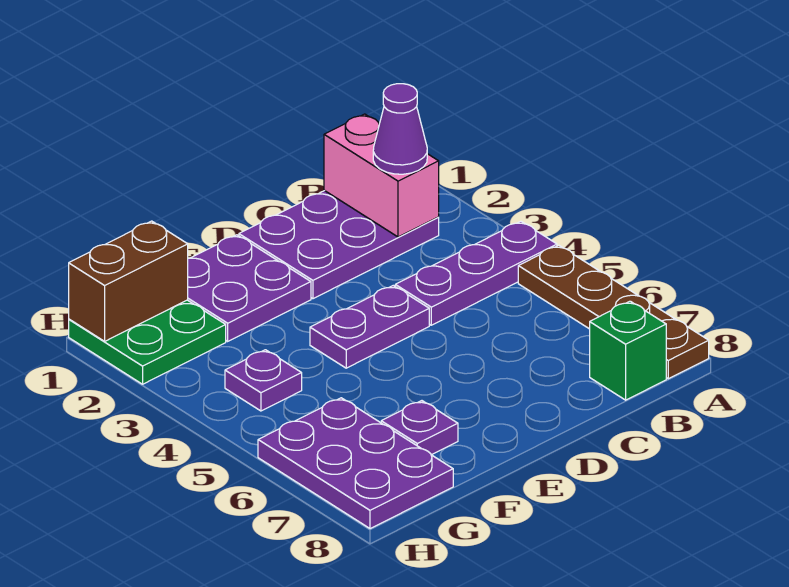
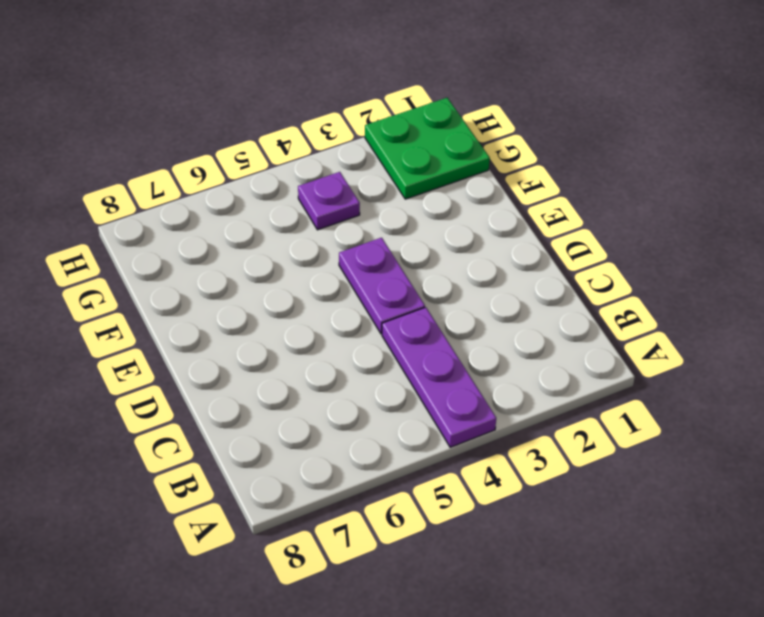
none -> brown 1x4 plate [518,245,709,379]
none -> purple 2x3 plate [239,191,439,299]
none -> green 1x1 brick [590,301,666,400]

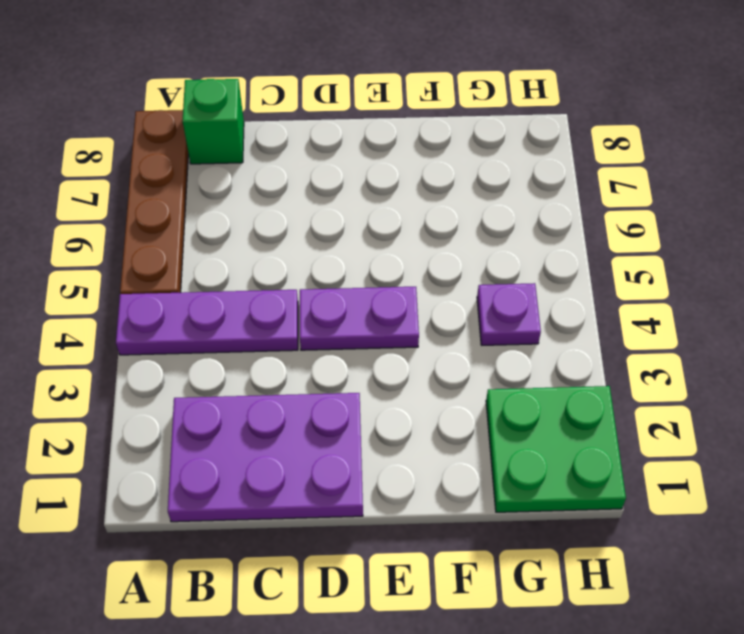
none -> purple 2x2 plate [188,235,311,341]
none -> purple 1x1 plate [381,401,458,455]
none -> purple 2x3 plate [258,398,453,529]

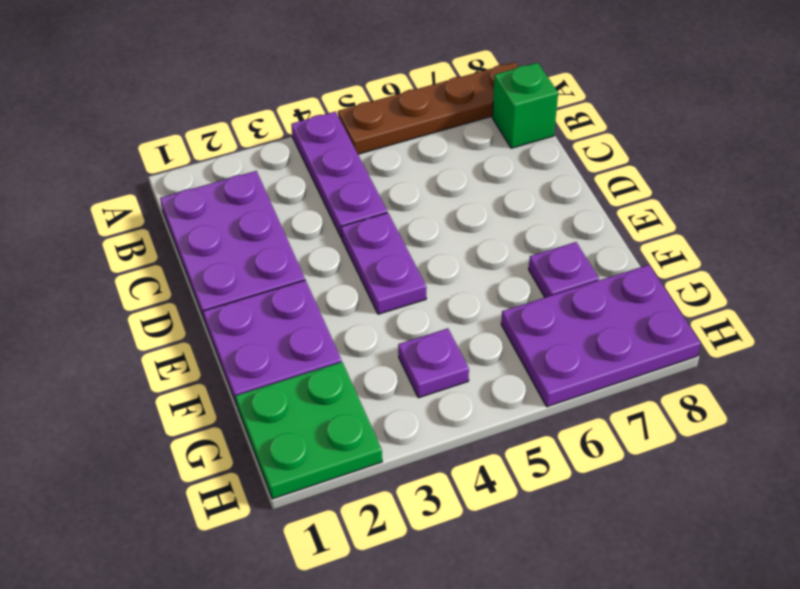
none -> pink 1x2 brick [324,114,439,237]
none -> brown 1x2 brick [69,221,188,341]
none -> purple 1x1 cone [373,84,427,174]

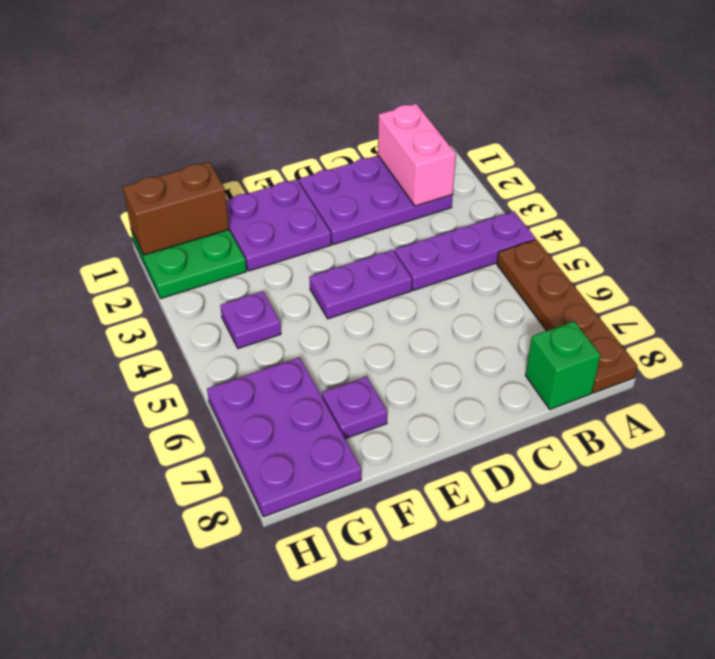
none -> purple 1x1 cone [373,84,427,174]

